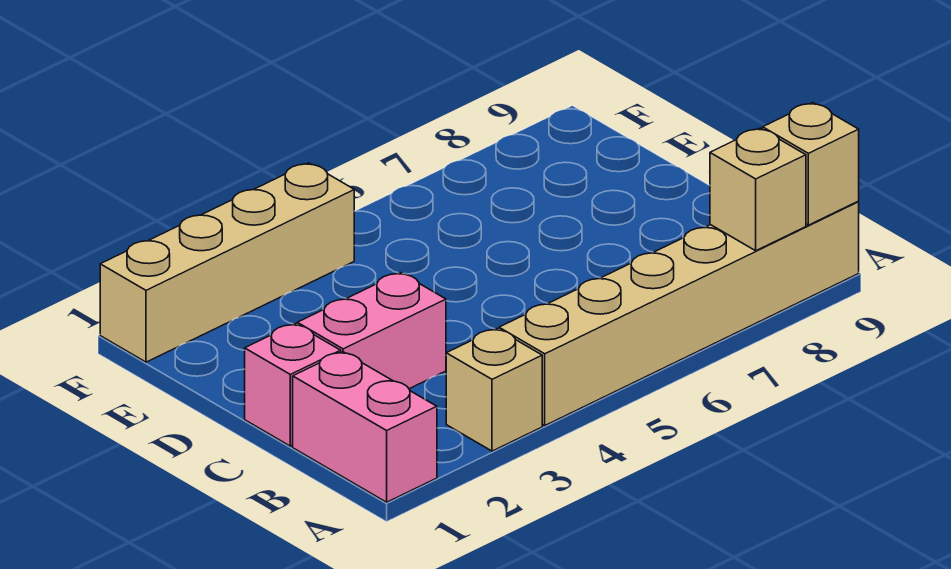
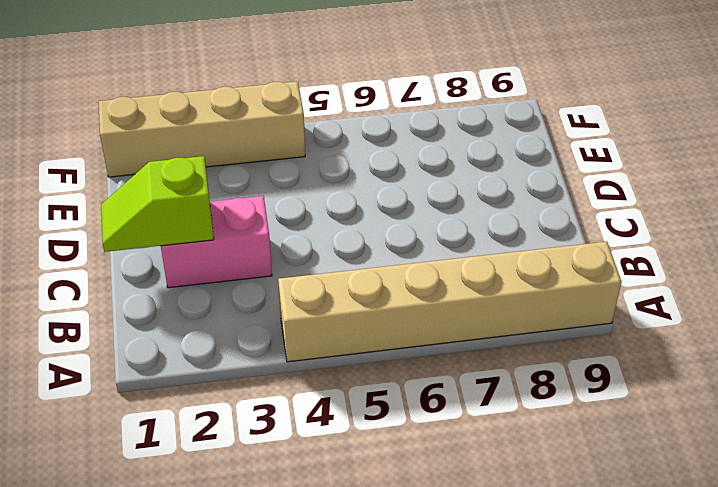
lime 1x2 slope [101,156,214,252] -> none
none -> pink 1x2 brick [293,352,437,502]
none -> tan 1x1 brick [446,329,542,451]

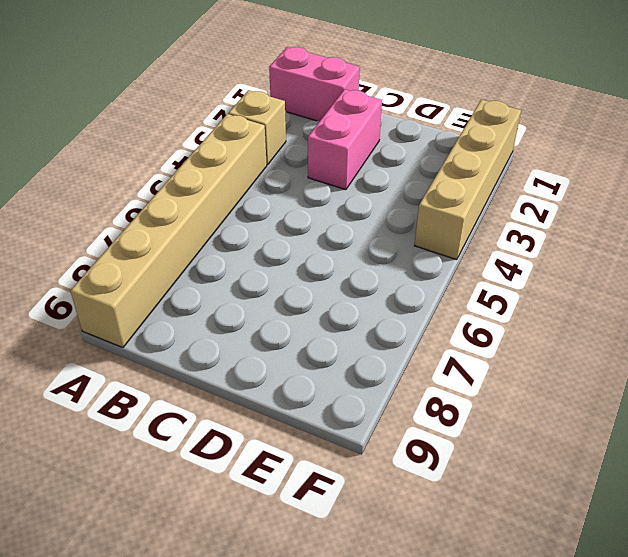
none -> pink 1x1 brick [245,324,341,446]
none -> tan 1x1 brick [710,128,806,251]

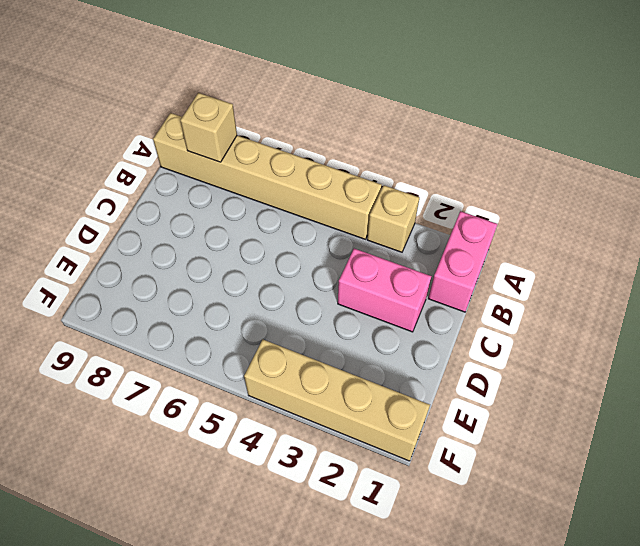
none -> pink 1x1 brick [245,324,341,446]
none -> tan 1x1 brick [763,103,859,225]

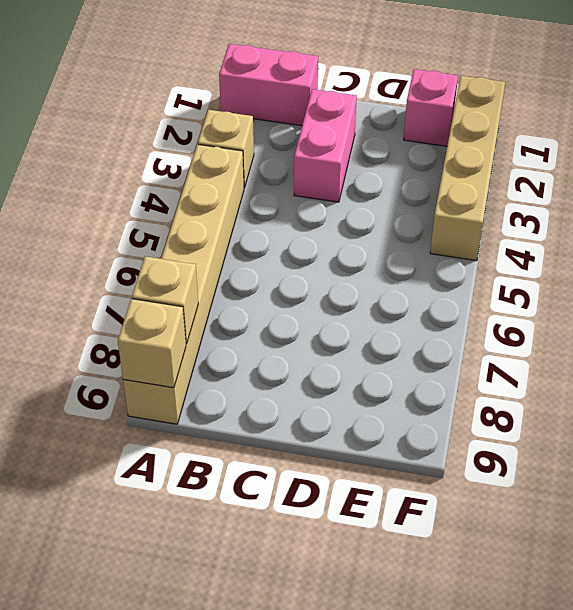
pink 1x1 brick [404,69,458,146] -> pink 1x1 brick moved to [245,324,341,446]

